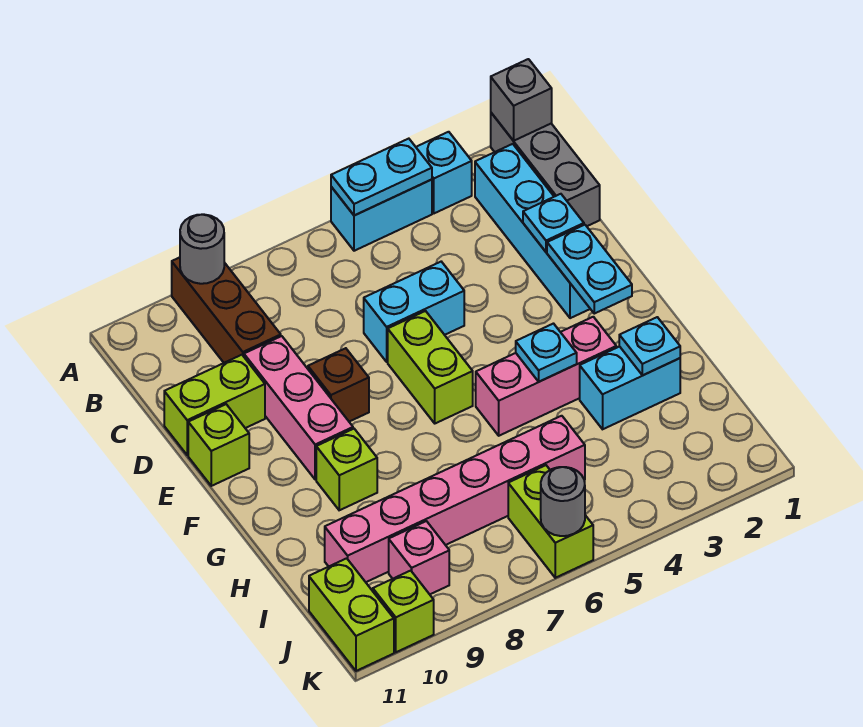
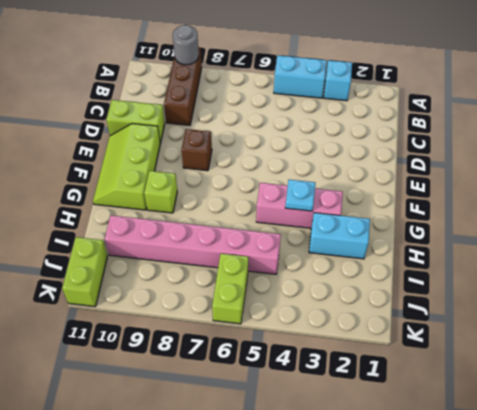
lime 2x3 slope [93,124,160,210] -> lime 1x1 brick [188,404,249,486]
none -> grey 1x3 brick [491,113,600,226]
none -> cyan 1x4 brick [475,144,590,318]
none -> cyan 1x2 brick [364,262,464,362]

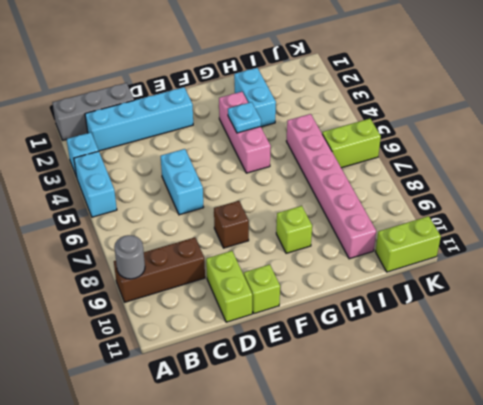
none -> pink 1x3 brick [244,336,353,480]
none -> lime 1x2 brick [388,311,473,423]
none -> pink 1x1 brick [389,521,449,594]

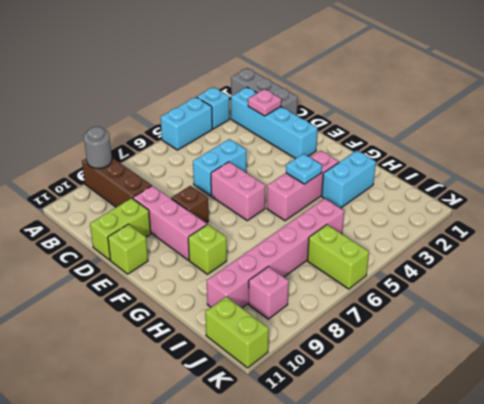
pink 1x1 plate [248,89,281,116] -> none
pink 1x2 brick [211,162,266,221] -> lime 1x2 brick [388,311,473,423]
none -> lime 1x1 brick [373,571,434,652]
none -> grey 1x1 brick [491,59,552,141]
none -> cyan 1x2 plate [331,139,432,216]

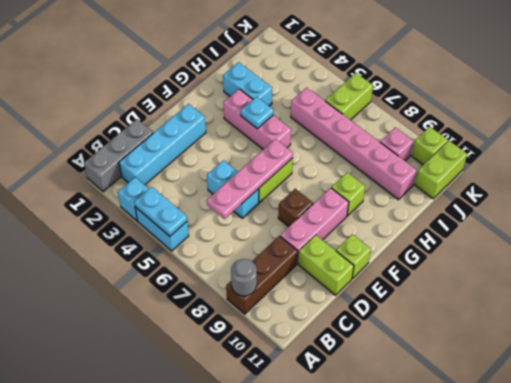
pink 1x4 plate [207,139,293,219] -> none
none -> grey 1x1 brick [491,59,552,141]
none -> cyan 1x1 plate [523,194,584,252]
none -> cyan 1x2 plate [547,225,632,314]

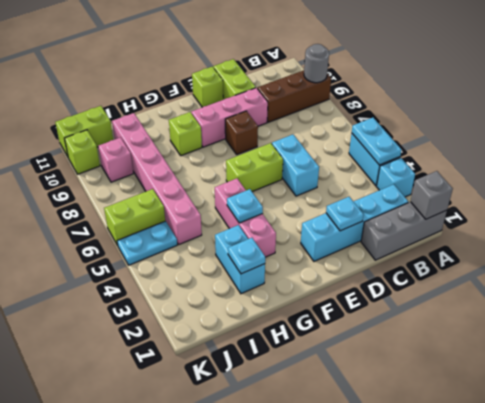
cyan 1x2 plate [117,221,177,265] -> cyan 1x2 plate moved to [547,225,632,314]
none -> grey 1x1 round brick [541,467,585,536]

